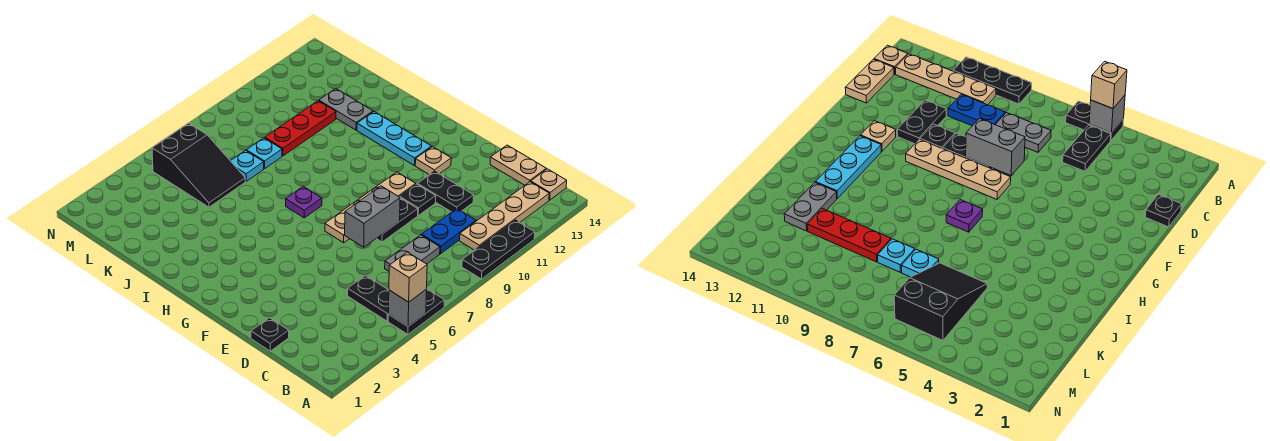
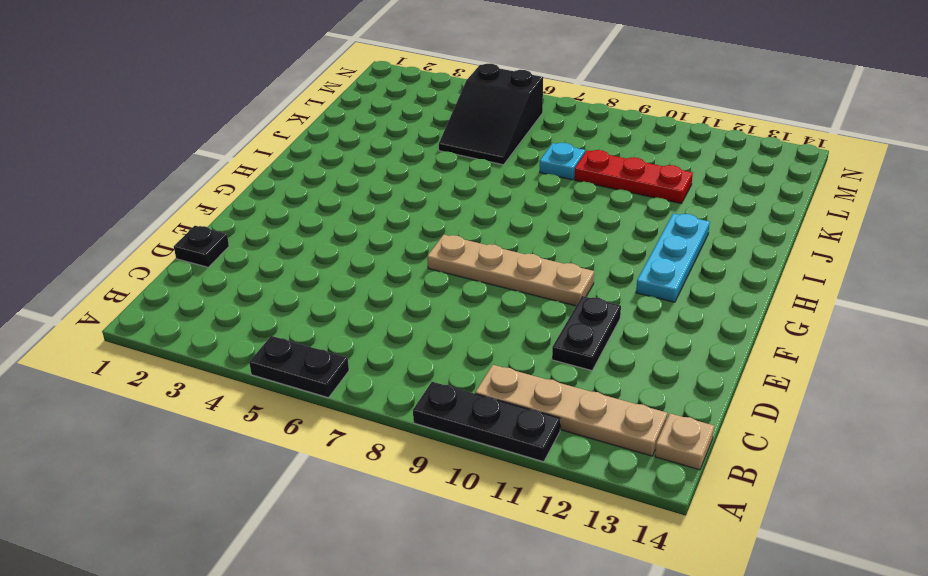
none -> black 1x2 plate [348,275,389,321]
none -> grey 1x2 plate [385,235,440,271]
none -> blue 1x2 plate [422,209,476,254]

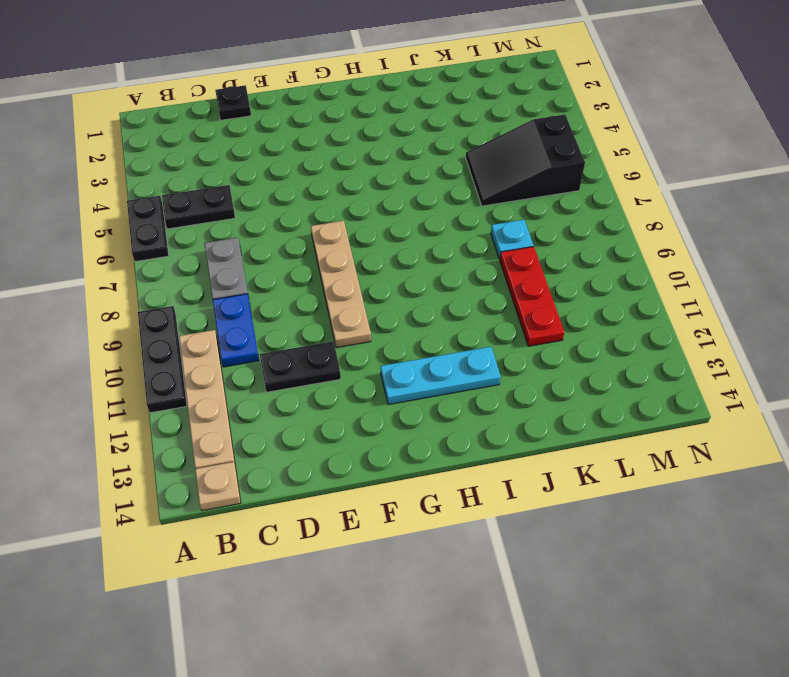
none -> tan 1x2 plate [490,145,546,185]
none -> black 1x2 plate [376,198,418,242]
none -> black 1x1 plate [400,184,436,215]

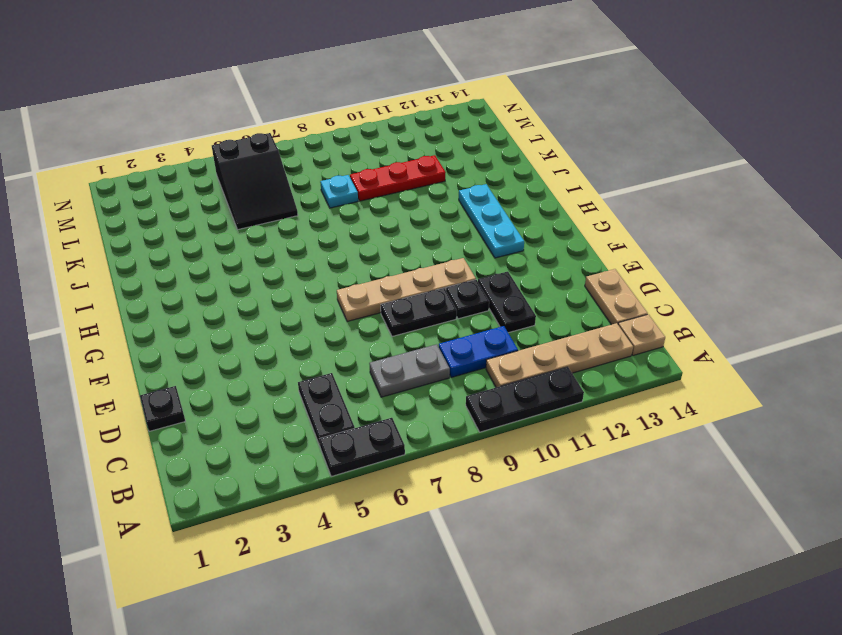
none -> tan 1x1 plate [415,147,451,175]
none -> purple 1x1 plate [286,186,322,218]
none -> grey 1x2 plate [319,89,373,130]

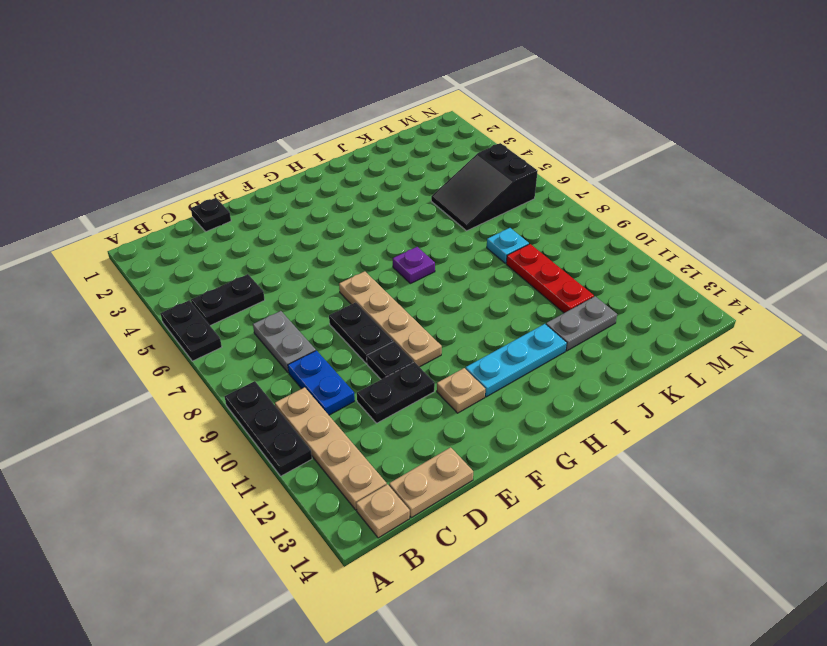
none -> cyan 1x1 plate [231,150,264,181]
none -> grey 1x1 brick [388,289,427,326]
none -> grey 1x2 brick [345,186,400,247]

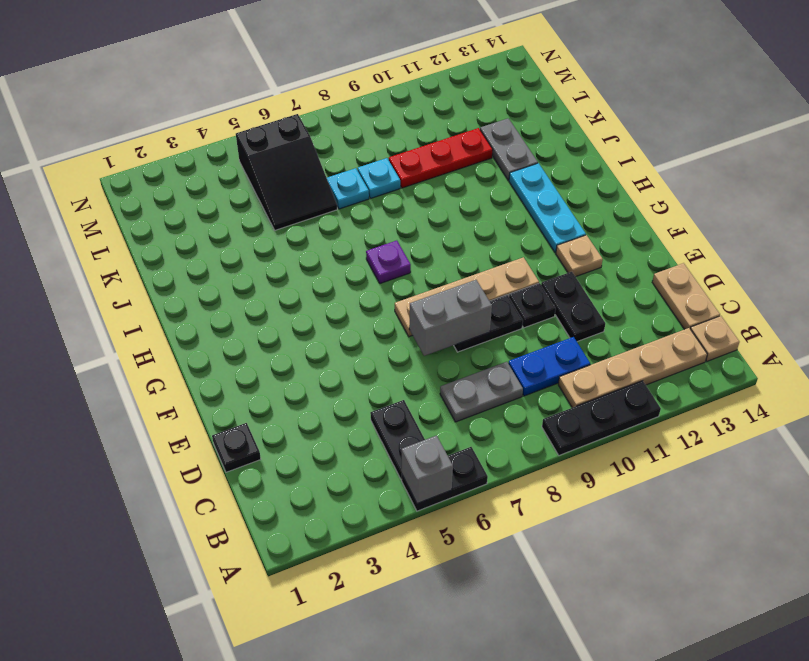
none -> tan 1x1 brick [389,252,427,302]

